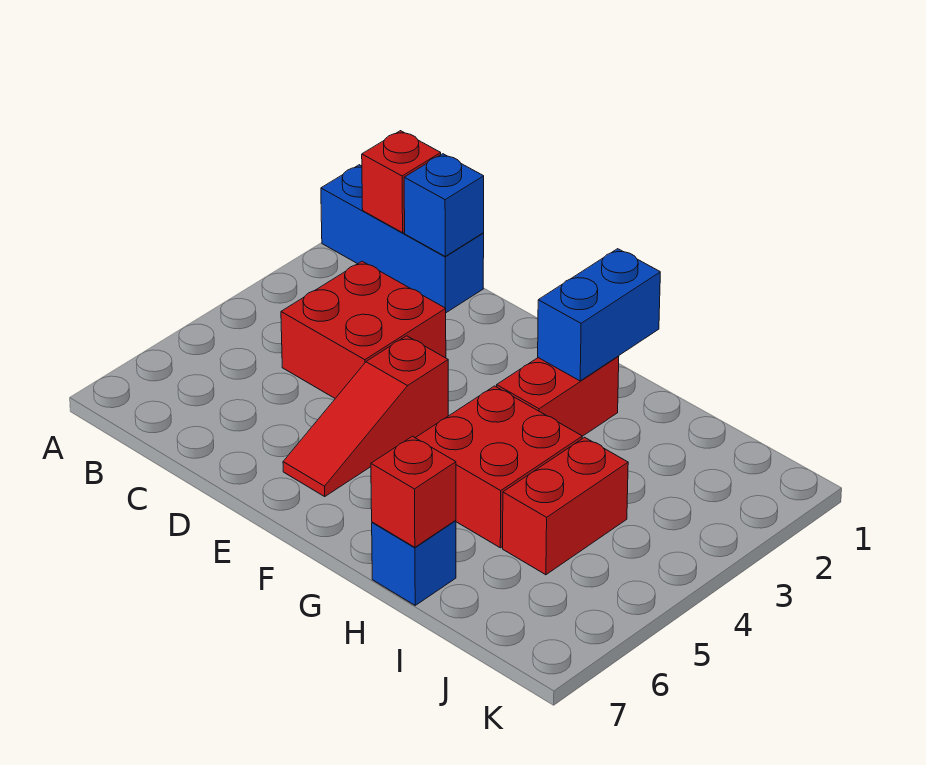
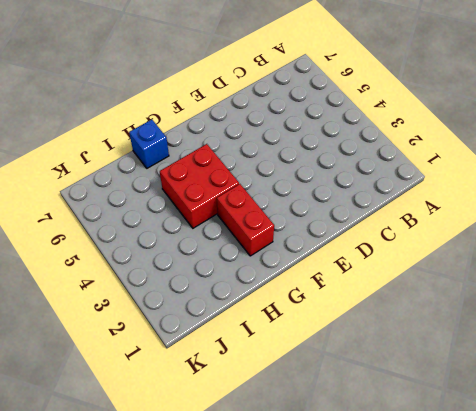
none -> blue 1x3 brick [321,165,484,313]
none -> red 2x2 brick [281,261,446,398]

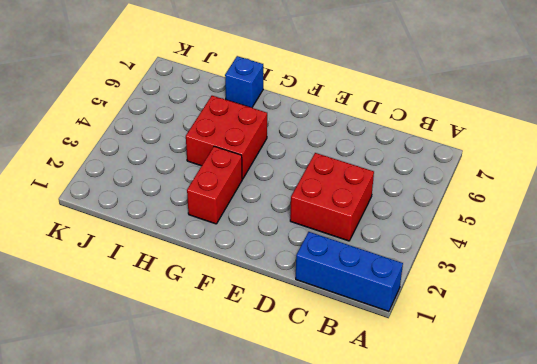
none -> red 1x3 slope [283,336,448,496]
none -> red 1x2 brick [503,437,628,575]

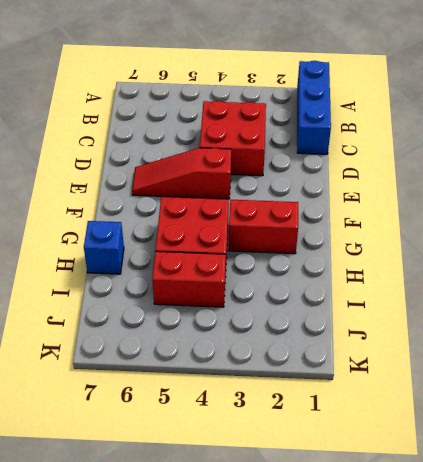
none -> red 1x1 brick [362,131,441,233]
none -> blue 1x1 brick [404,154,484,256]

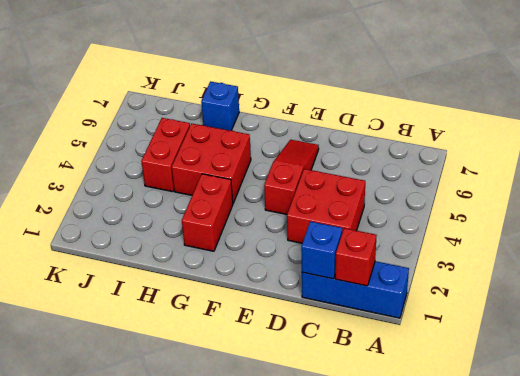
none -> blue 1x2 brick [538,249,660,381]
none -> red 1x1 brick [371,436,456,547]

